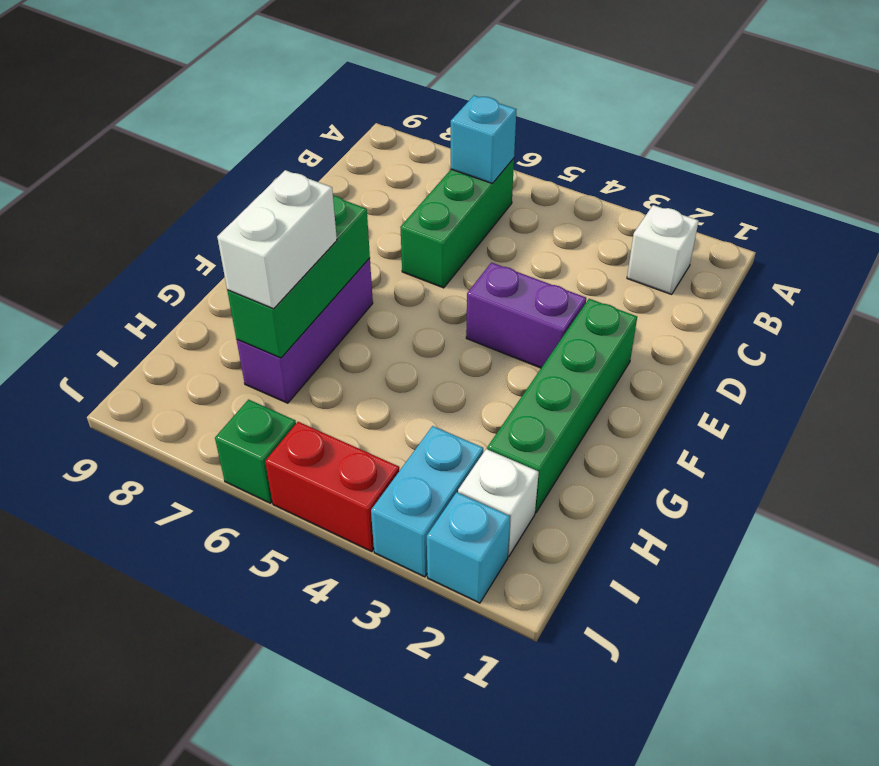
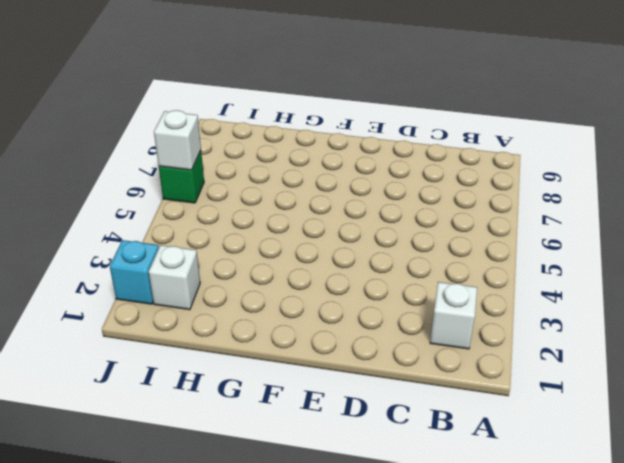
white 1x1 brick [154,110,201,170] -> none
none -> green 1x3 brick [400,158,514,288]
none -> green 1x4 brick [487,299,637,513]
none -> purple 1x2 brick [466,263,586,368]

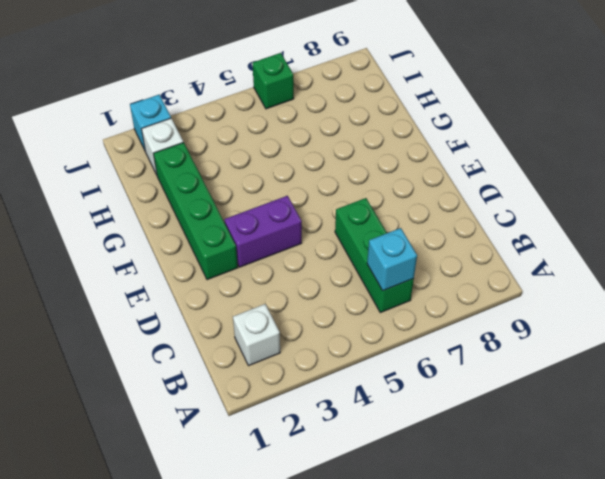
none -> purple 1x3 brick [237,258,373,403]
none -> cyan 1x2 brick [371,426,483,577]
none -> red 1x2 brick [265,422,399,551]

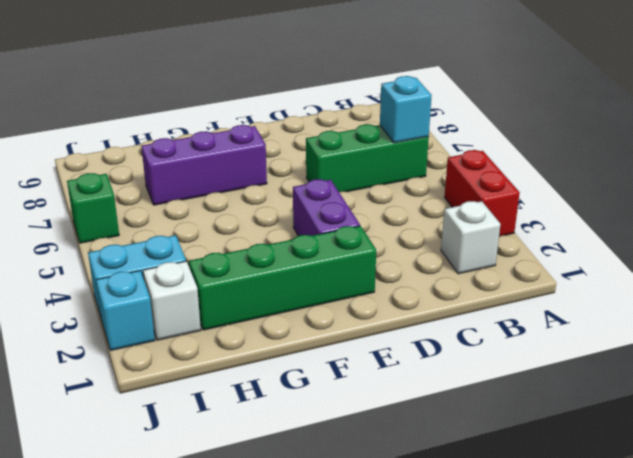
red 1x2 brick [444,150,520,236] -> red 1x2 brick moved to [265,422,399,551]
none -> green 1x3 brick [227,196,370,358]
none -> white 1x2 brick [217,170,337,309]

